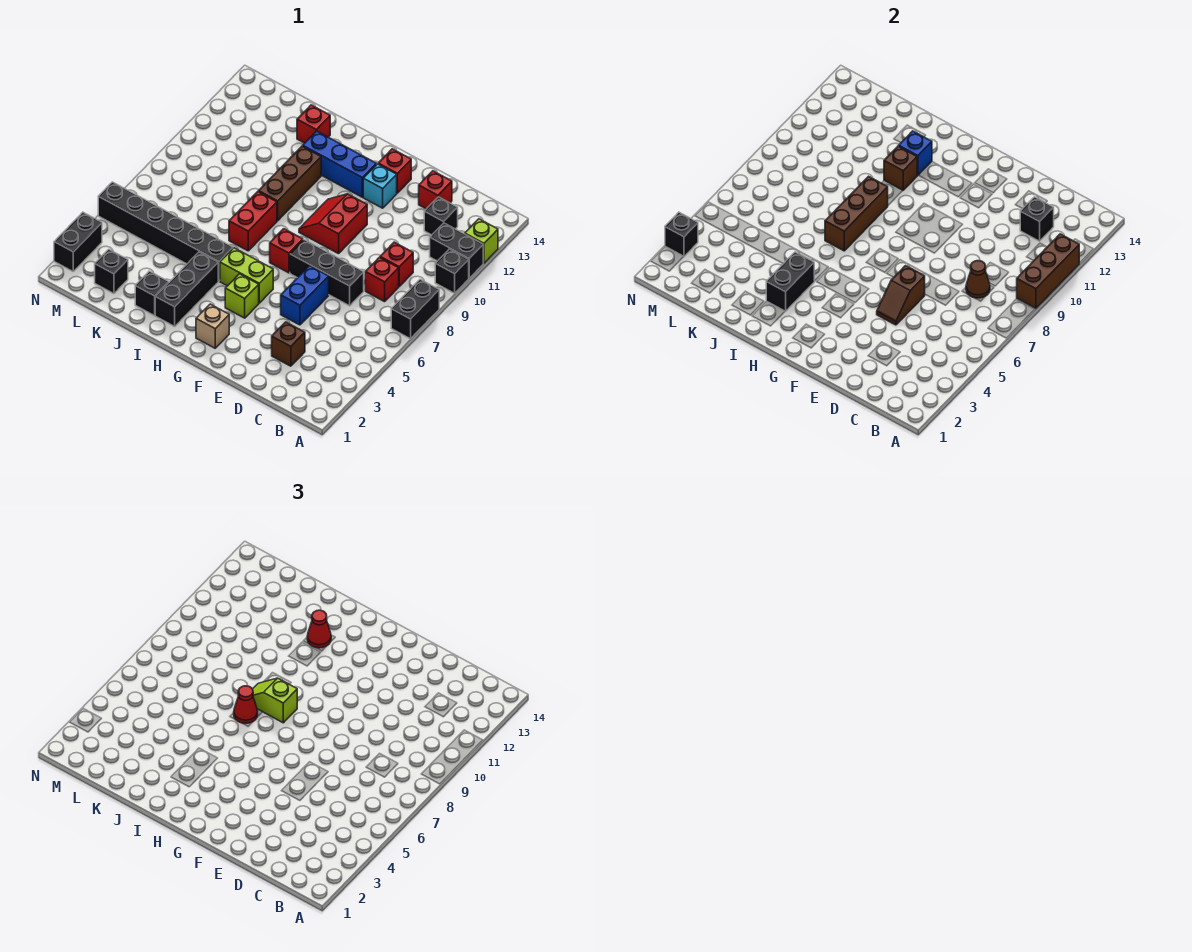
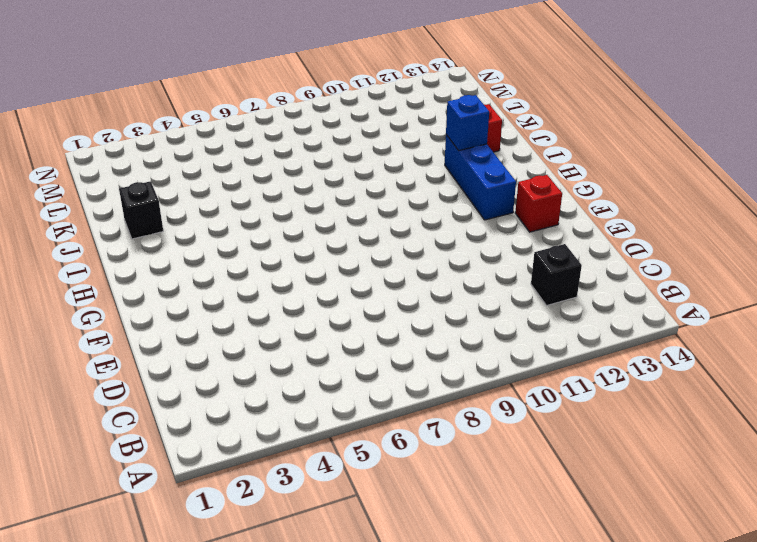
none -> black 1x2 brick [391,279,439,339]
none -> black 1x1 brick [435,249,469,293]
none -> black 1x2 brick [430,223,483,278]
none -> lime 1x1 brick [465,219,498,263]

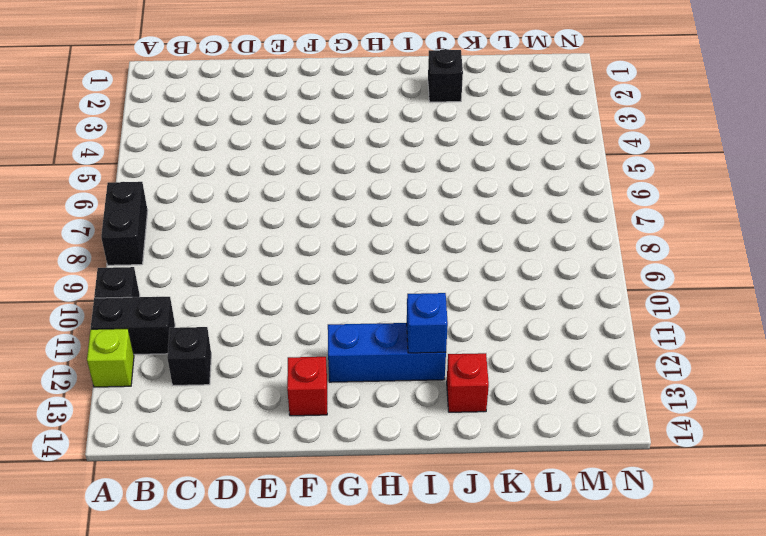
none -> red 1x1 brick [365,257,399,302]
none -> red 1x1 brick [380,242,413,286]
none -> brown 1x1 brick [272,322,305,366]
none -> black 1x3 brick [290,240,364,306]

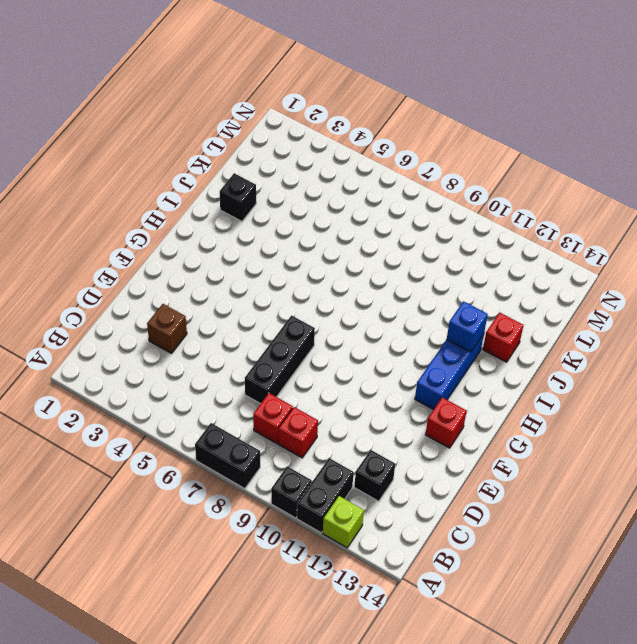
none -> red 1x1 brick [419,171,452,209]
none -> blue 1x2 brick [281,266,329,325]
none -> red 2x2 slope [299,194,367,254]
none -> cyan 1x1 brick [363,164,397,208]

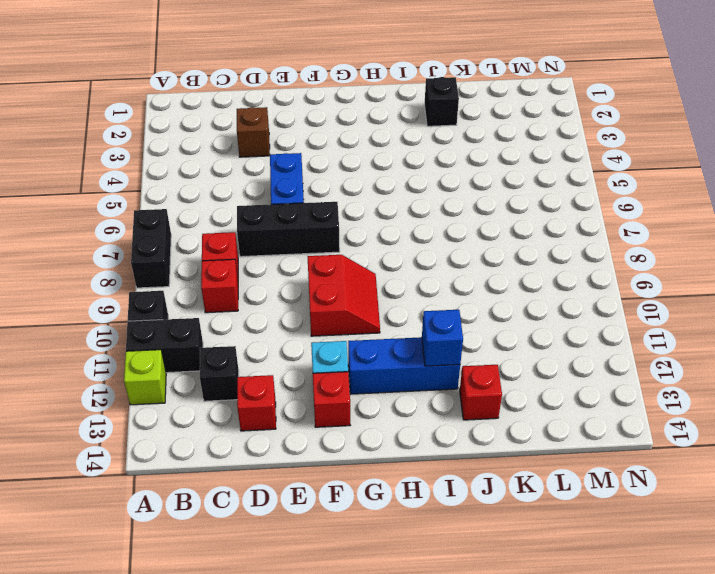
none -> tan 1x1 brick [196,304,229,348]
none -> lime 1x1 brick [225,274,259,318]
none -> lime 1x2 brick [220,248,273,303]
none -> red 1x1 brick [270,229,303,273]

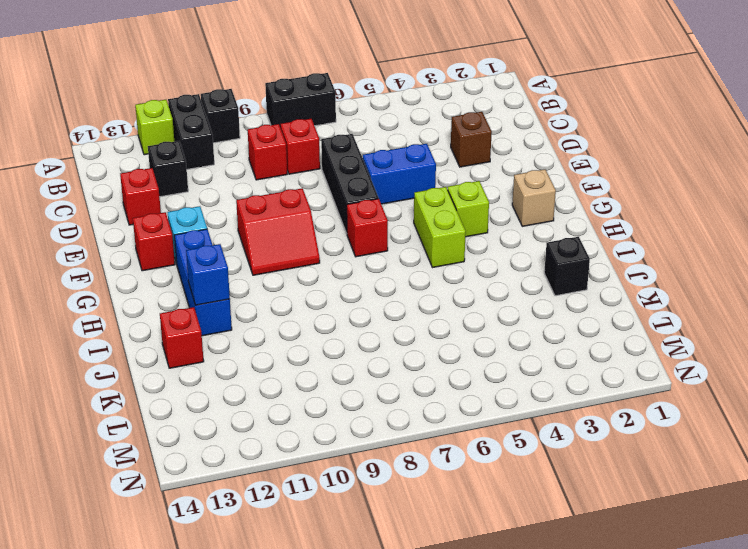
none -> black 1x3 brick [155,252,218,326]
none -> black 1x6 brick [98,182,233,281]
none -> red 1x2 brick [229,192,277,251]
none -> brown 1x3 brick [258,146,321,221]

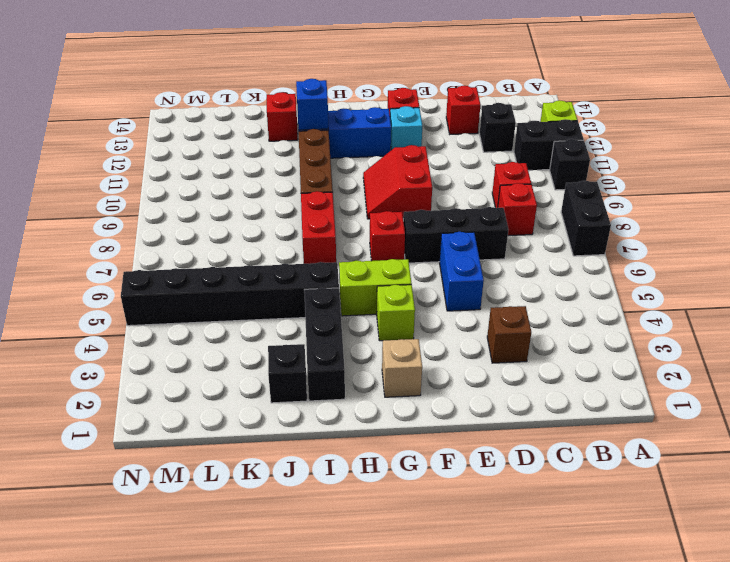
none -> black 1x1 brick [95,249,128,294]
none -> black 1x2 brick [54,212,102,271]
none -> brown 1x3 brick [1017,234,1079,308]
none -> brown 1x1 cone [966,261,990,298]

